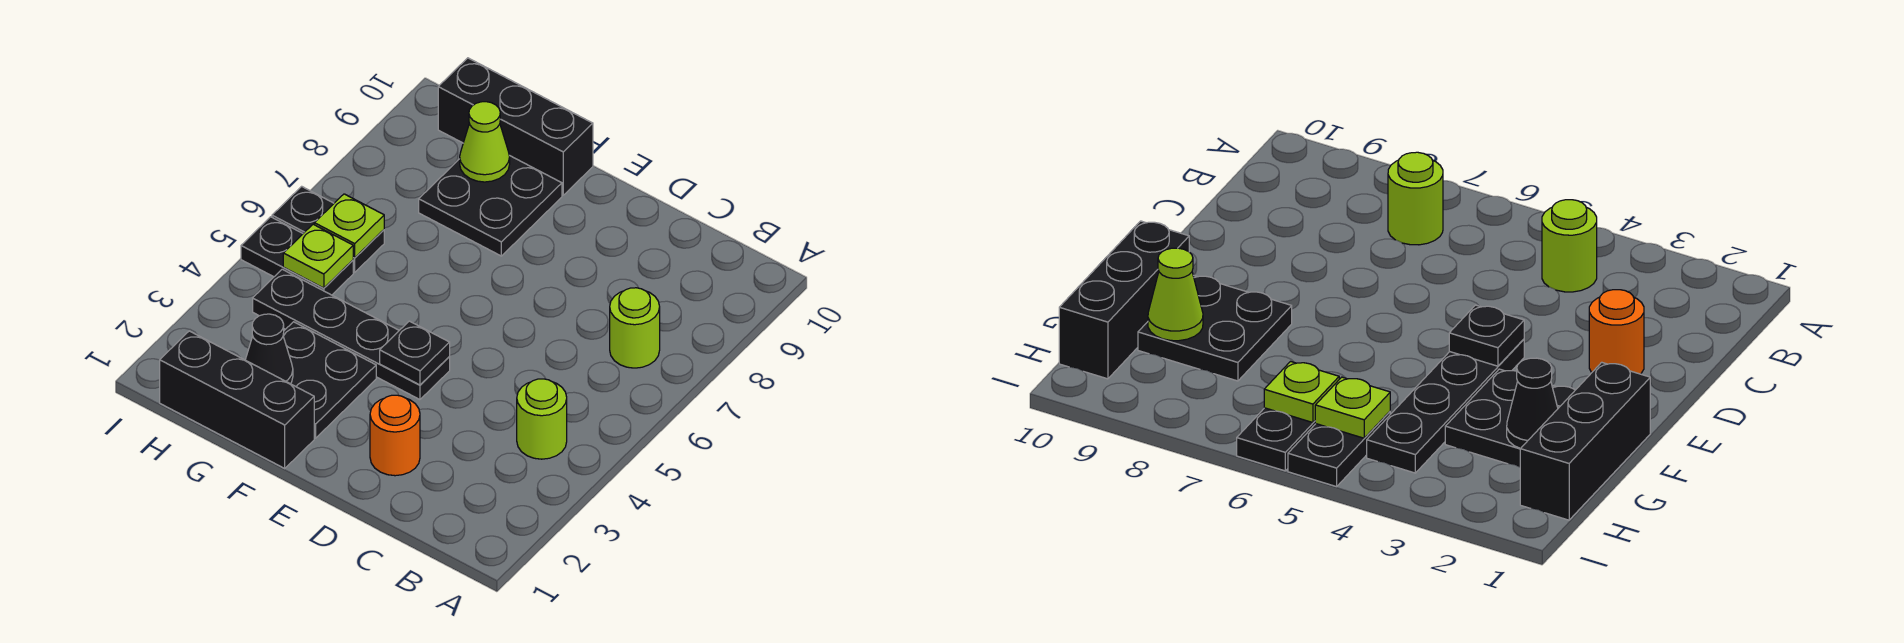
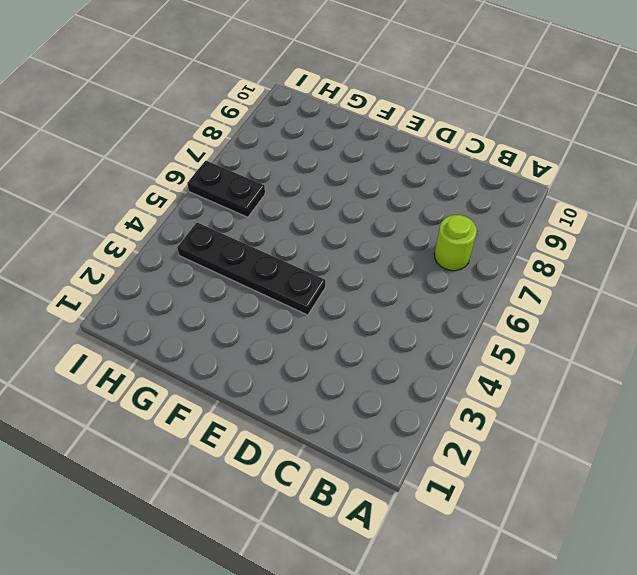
none -> lime 1x1 round brick [517,379,567,459]
none -> orange 1x1 round brick [370,395,420,476]
none -> black 1x3 brick [160,331,314,468]

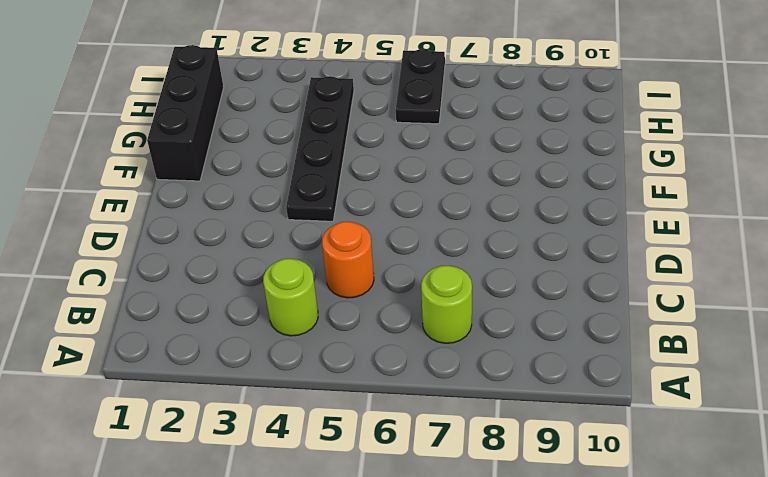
orange 1x1 round brick [322,221,374,298] -> orange 1x1 round brick moved to [370,395,420,476]
none -> black 2x2 plate [283,322,376,438]
none -> black 2x2 plate [419,155,562,256]
none -> black 1x3 brick [438,58,593,195]

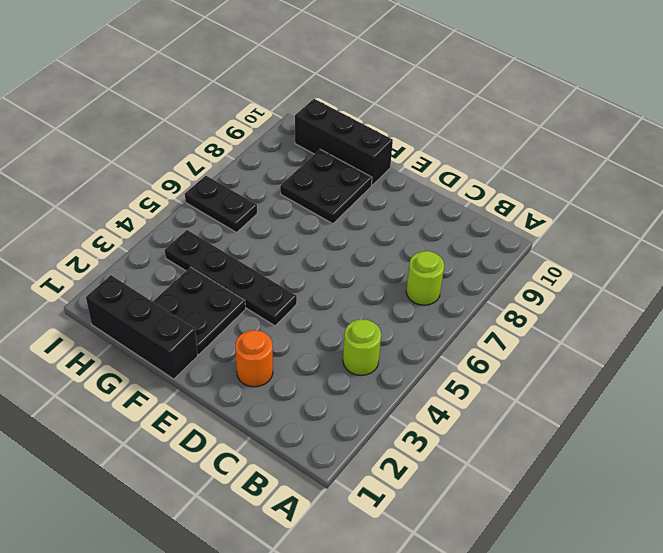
none -> black 1x2 plate [241,217,353,295]
none -> black 1x1 plate [380,321,450,385]
none -> black 1x1 cone [245,314,293,384]

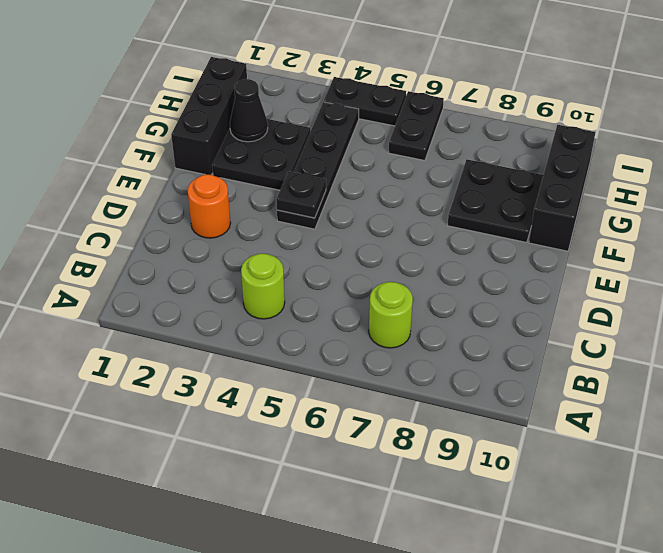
black 1x2 plate [324,77,406,126] -> black 1x2 plate turned to [241,217,353,295]
none -> lime 1x1 cone [460,102,510,182]
none -> lime 1x1 plate [283,224,353,288]
none -> lime 1x1 plate [314,194,384,258]

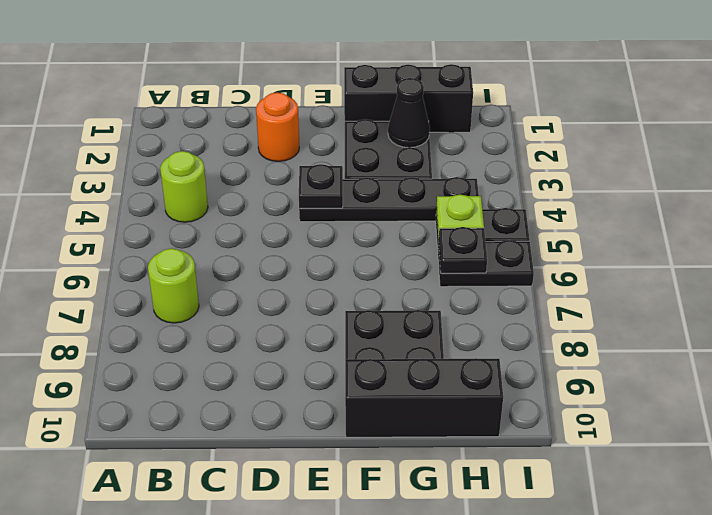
black 1x1 plate [438,227,487,273] -> lime 1x1 plate [314,194,384,258]
none -> lime 1x1 cone [460,102,510,182]

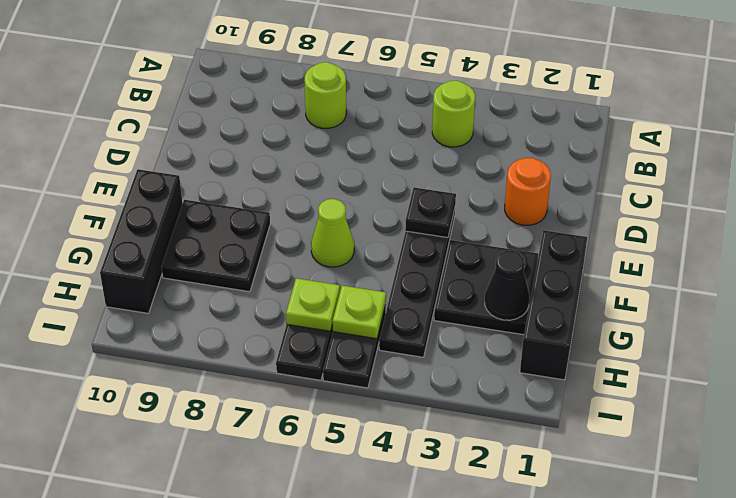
lime 1x1 cone [311,199,354,267] -> lime 1x1 cone moved to [460,102,510,182]

